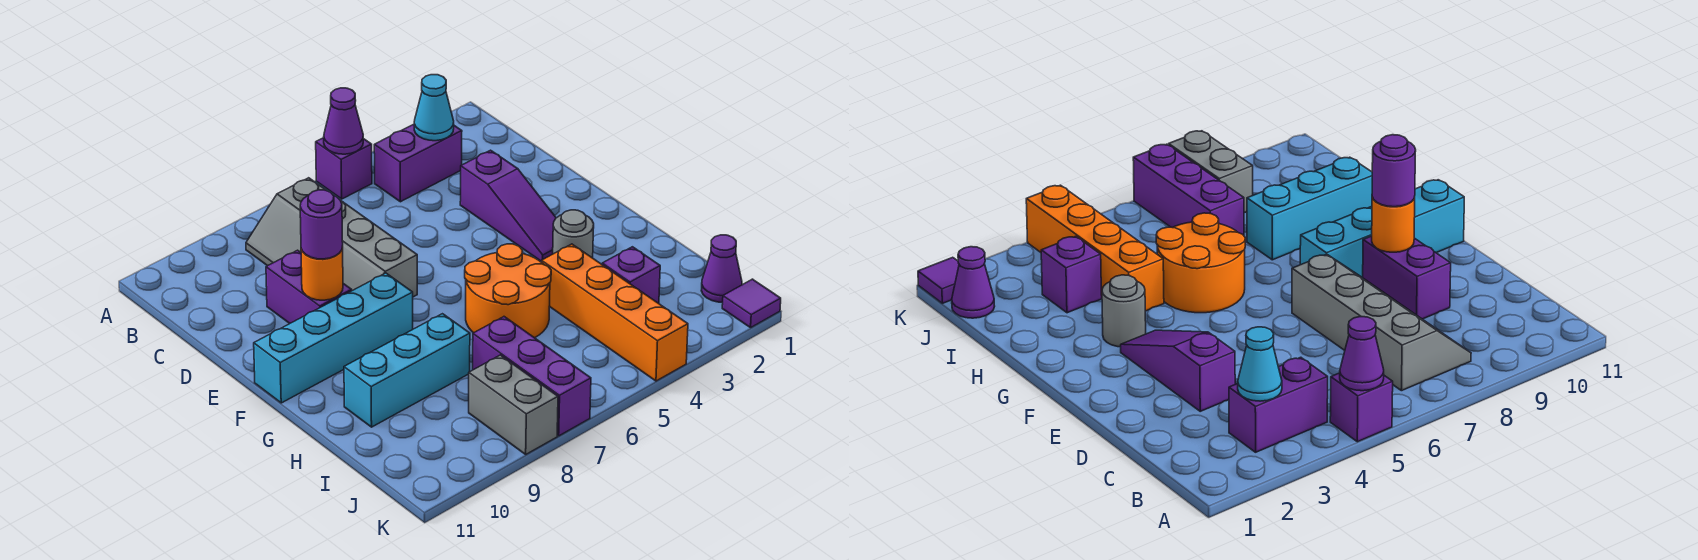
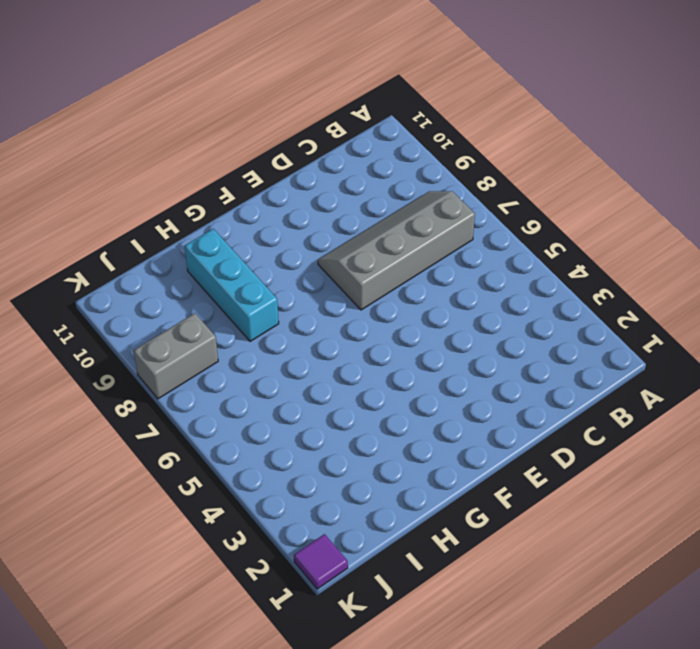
none -> purple 1x1 brick [316,138,372,199]
none -> purple 1x2 brick [374,124,462,202]
none -> purple 1x3 slope [460,150,556,262]

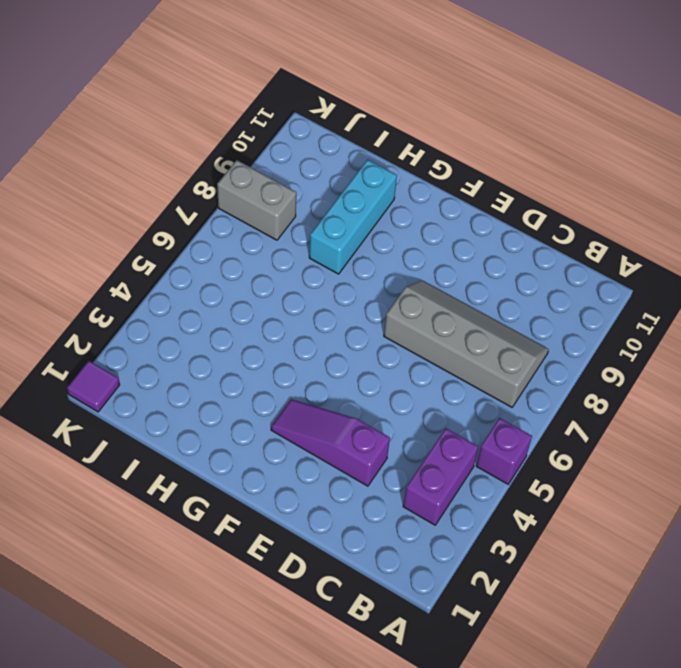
none -> purple 1x2 brick [266,250,352,324]
none -> cyan 1x4 brick [254,273,413,403]
none -> grey 1x1 round brick [553,210,594,258]

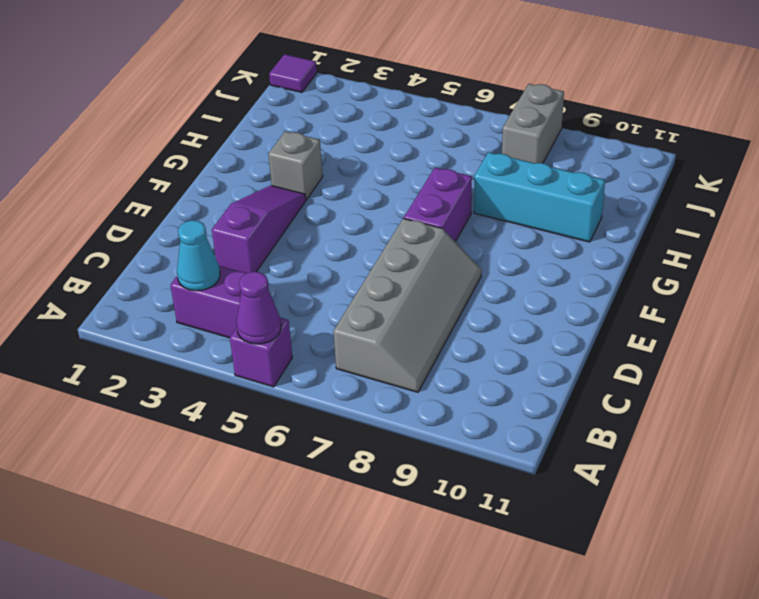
purple 1x2 brick [404,168,472,242] -> purple 1x2 brick moved to [266,250,352,324]
grey 1x1 brick [268,131,323,200] -> grey 1x1 round brick [553,210,594,258]
none -> cyan 1x4 brick [254,273,413,403]
none -> orange 2x2 round brick [465,244,551,338]
none -> orange 1x4 brick [542,244,688,381]

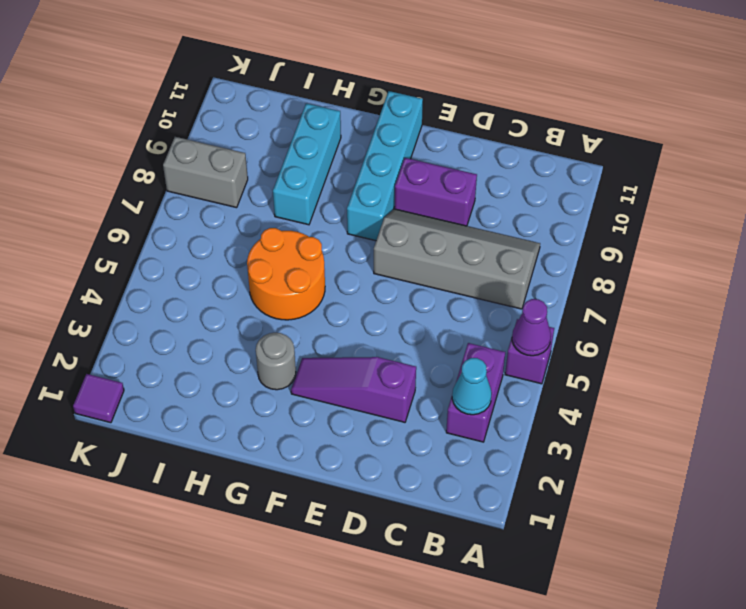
none -> orange 1x4 brick [542,244,688,381]
none -> purple 1x1 brick [602,247,660,303]
none -> purple 1x3 brick [473,317,591,436]

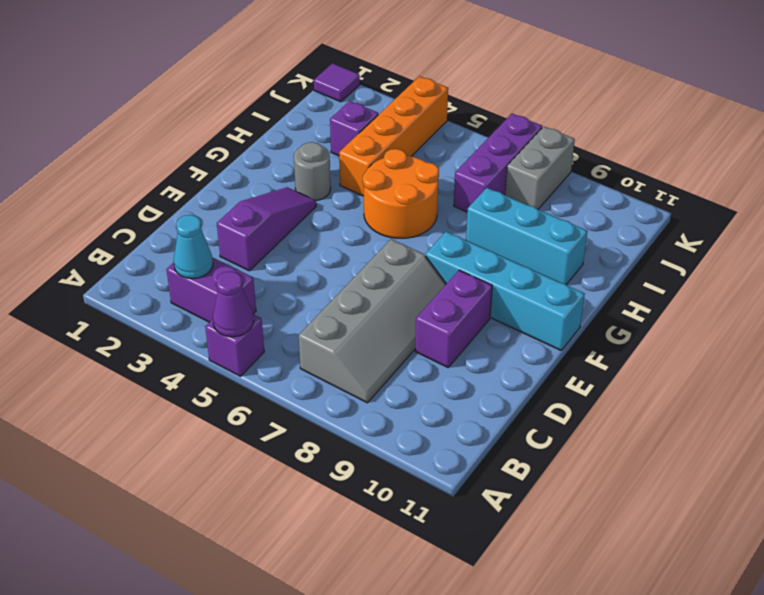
none -> purple 1x1 cone [701,235,742,302]
none -> orange 1x1 round brick [301,246,343,300]
none -> purple 1x1 round brick [300,190,343,259]

